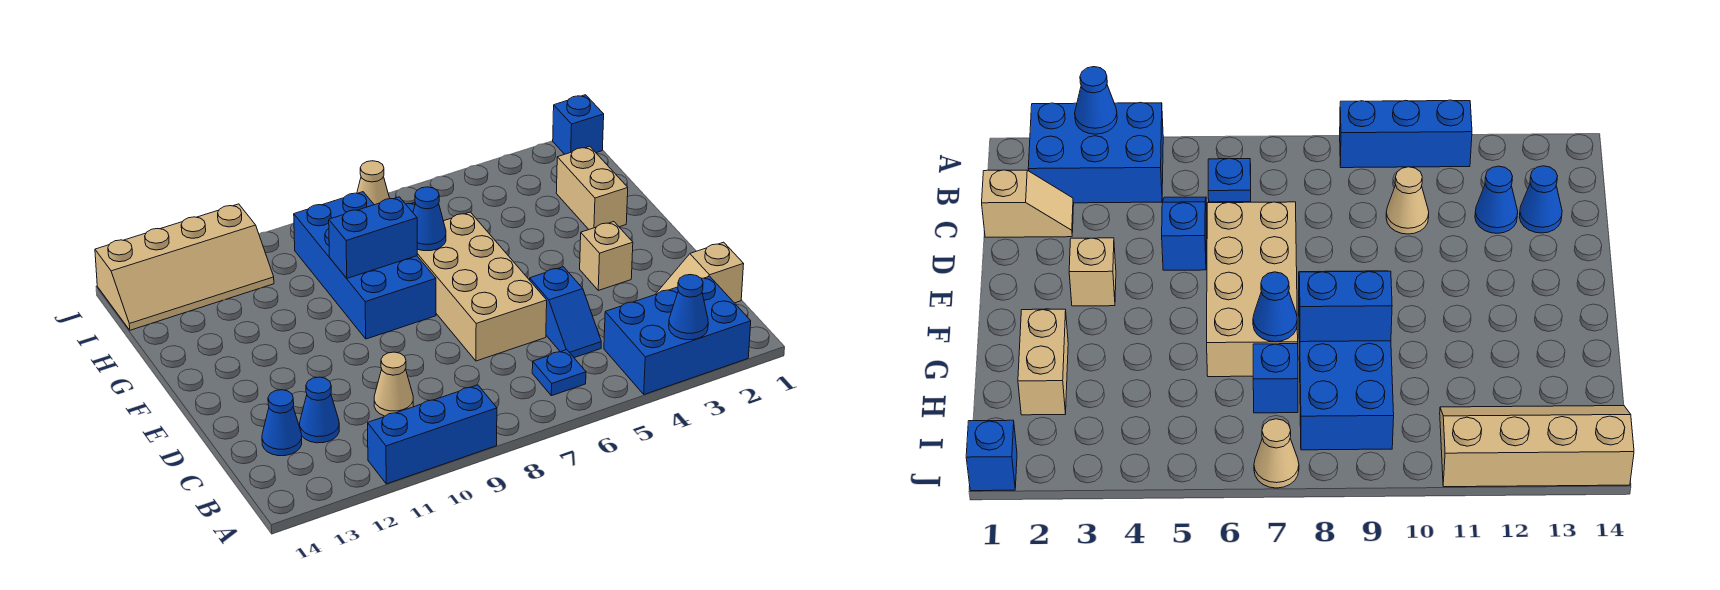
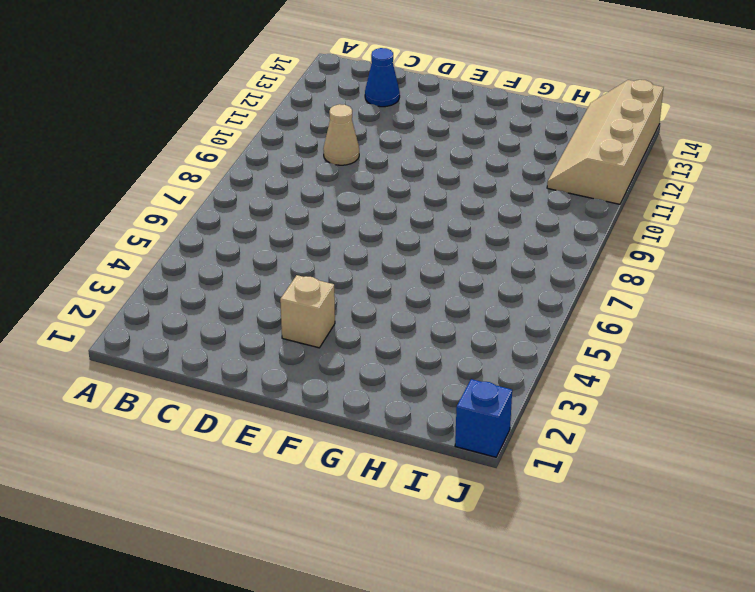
none -> blue 2x3 brick [604,276,751,394]
none -> blue 1x3 brick [368,385,497,484]
none -> blue 1x1 plate [532,350,586,396]

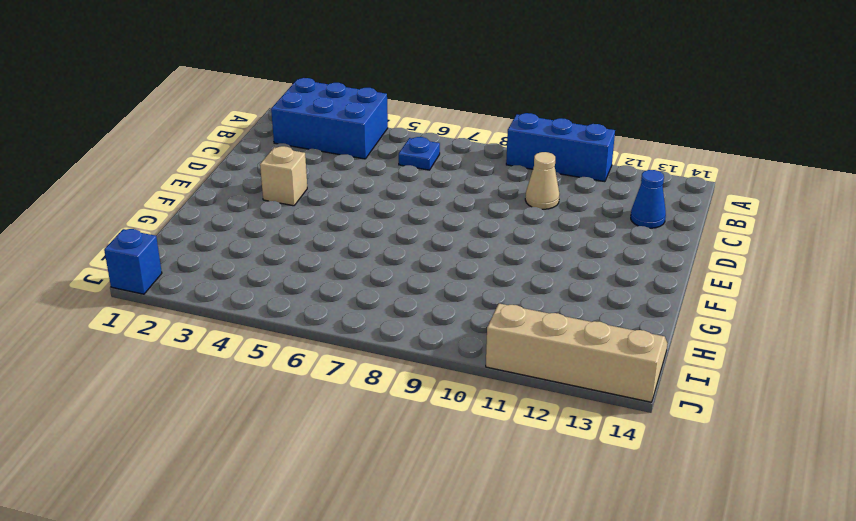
none -> tan 1x2 slope [656,242,744,303]
none -> blue 1x2 slope [530,267,601,358]
none -> blue 1x1 cone [300,377,339,443]

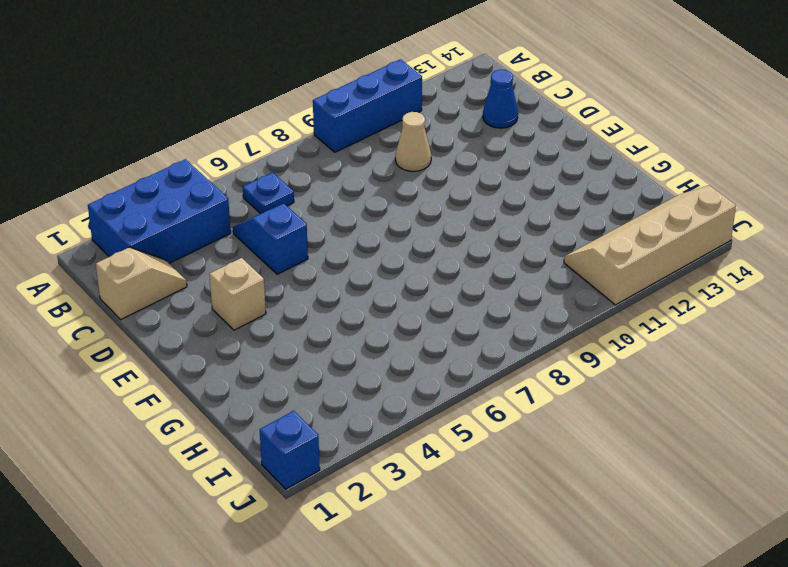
none -> blue 1x1 cone [300,377,339,443]
none -> tan 2x4 brick [417,212,547,361]
none -> blue 2x4 brick [294,192,436,339]

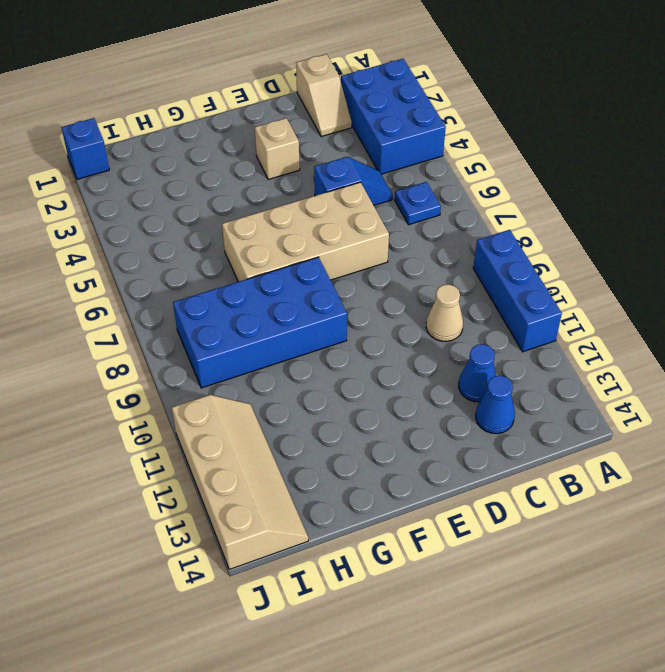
none -> tan 1x2 brick [556,146,628,229]
none -> blue 1x1 brick [1253,344,1298,413]
none -> tan 1x1 cone [357,161,390,205]

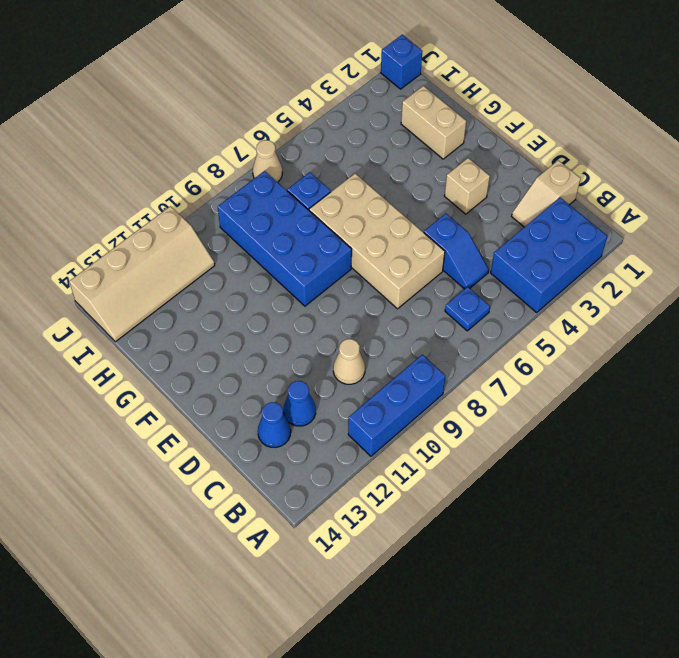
none -> blue 1x1 cone [669,275,708,340]
none -> blue 1x1 cone [413,187,446,251]
none -> blue 1x2 brick [329,197,417,278]

